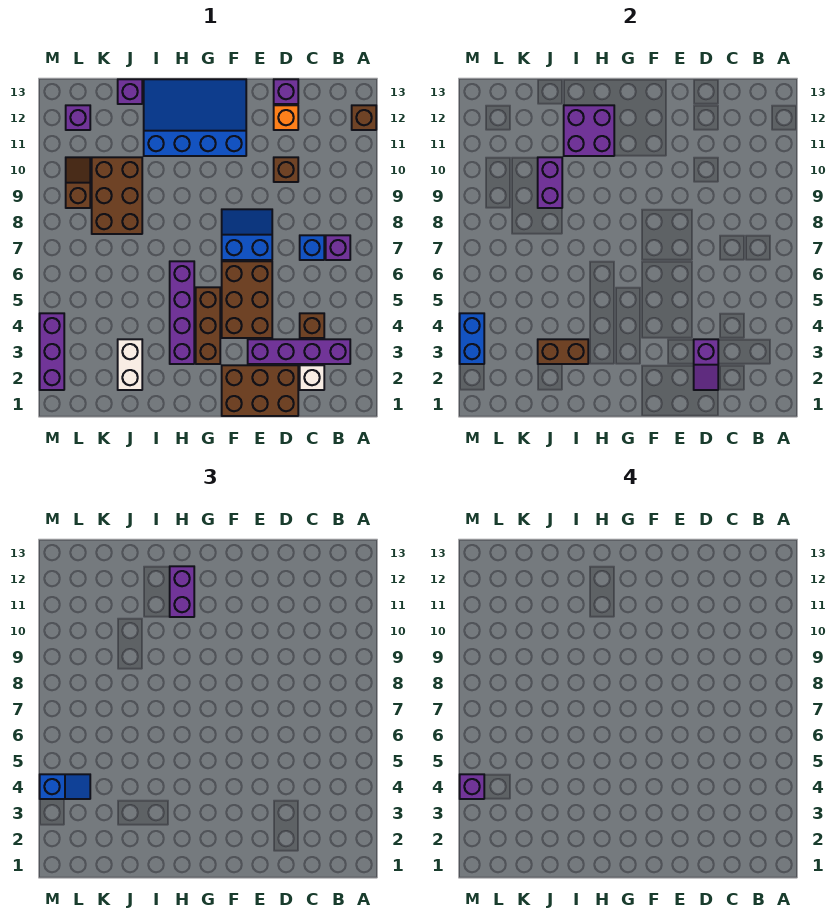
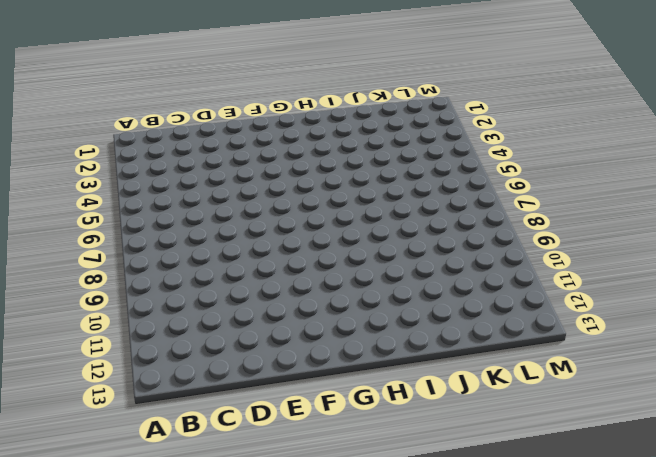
none -> brown 1x1 brick [352,105,376,130]
none -> purple 1x4 brick [248,339,350,364]
none -> purple 1x1 brick [326,235,350,260]

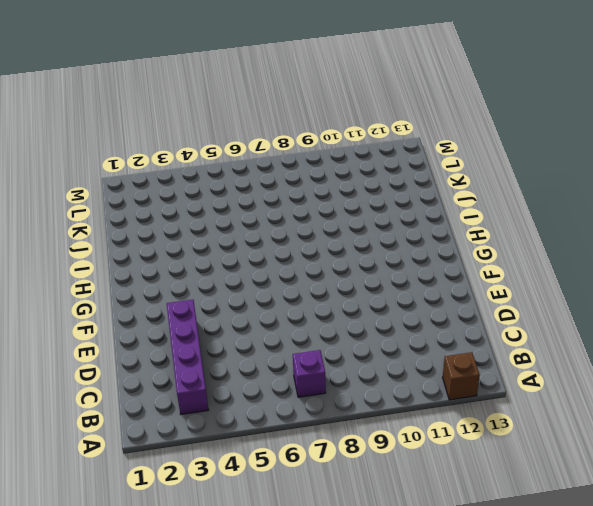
none -> white 1x1 brick [300,365,324,390]
none -> brown 1x1 brick [300,313,324,338]
none -> blue 1x1 brick [300,235,324,260]

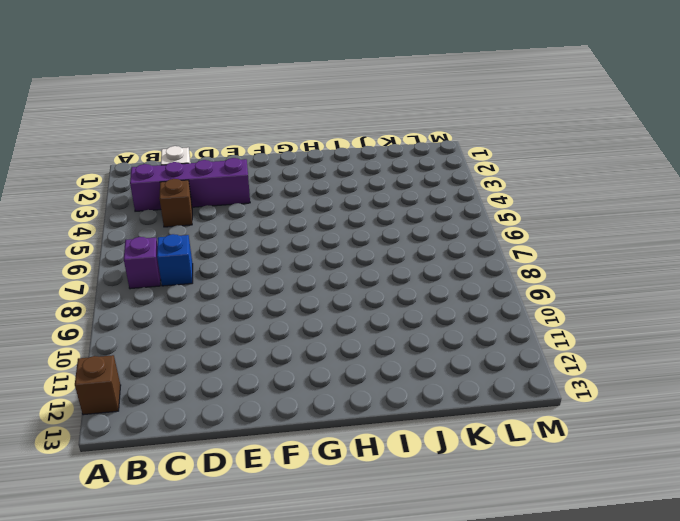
none -> brown 2x3 brick [222,365,298,416]
none -> brown 1x1 brick [274,157,298,182]
none -> orange 1x1 brick [274,105,298,130]

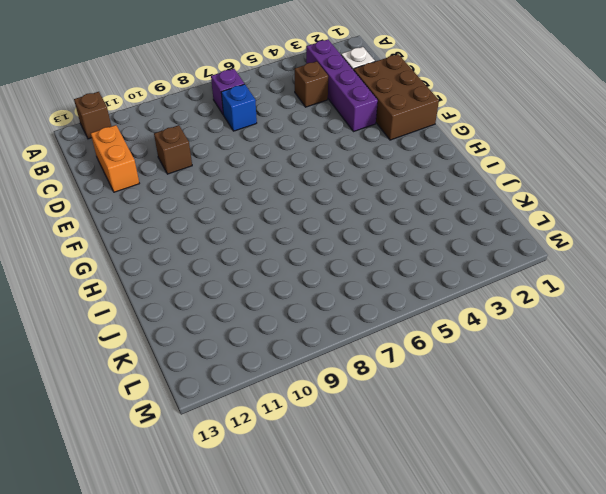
orange 1x2 brick [91,125,139,192] -> orange 1x1 brick [274,105,298,130]
none -> purple 1x1 brick [274,79,298,104]
none -> brown 2x3 brick [222,261,272,338]
none -> blue 2x2 slope [222,209,272,260]

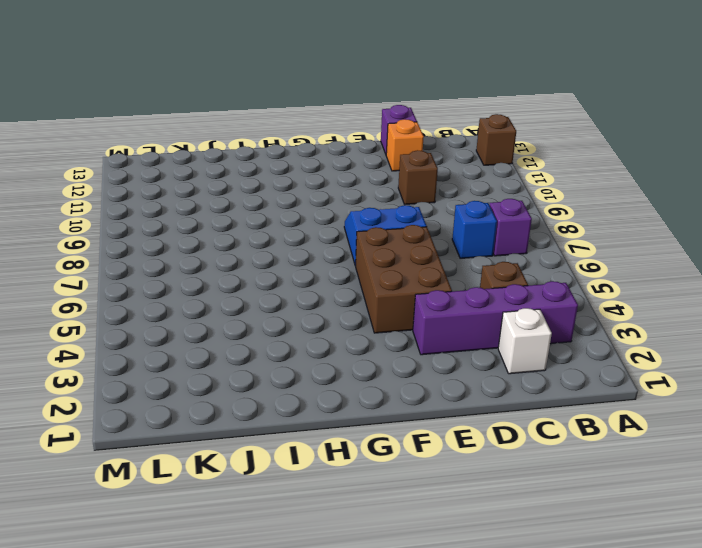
none -> brown 2x3 brick [222,365,298,416]
none -> blue 3x4 slope [144,79,246,156]
none -> brown 1x3 brick [196,287,220,364]

